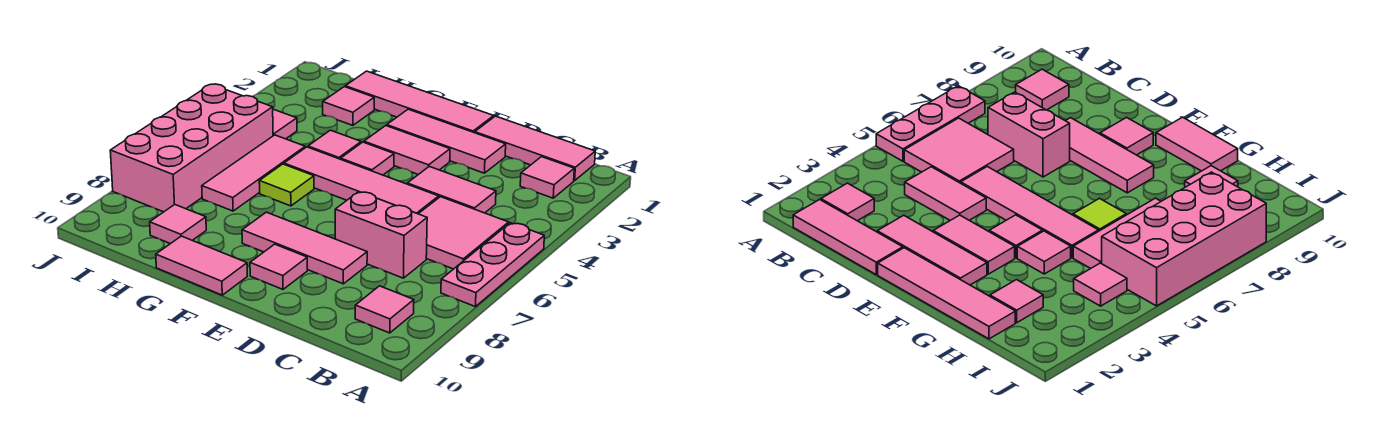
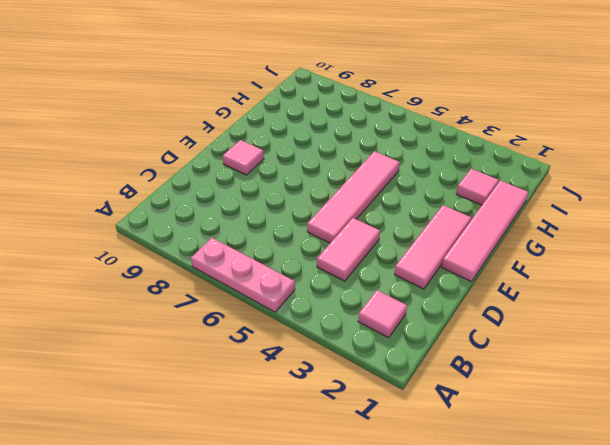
none -> pink 1x3 tile [475,116,595,181]
none -> pink 2x2 tile [419,197,509,269]
none -> pink 1x1 tile [355,286,414,333]

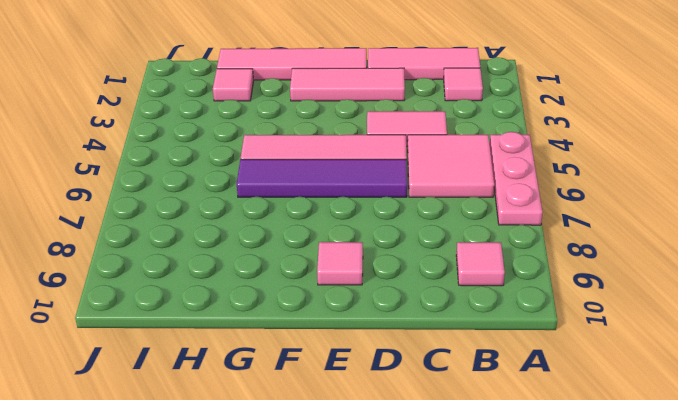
purple 1x4 tile [237,159,407,197] -> lime 1x1 tile [259,164,314,206]
none -> pink 1x2 brick [335,192,427,278]
none -> pink 1x3 tile [242,212,367,284]
none -> pink 1x2 tile [364,126,450,175]

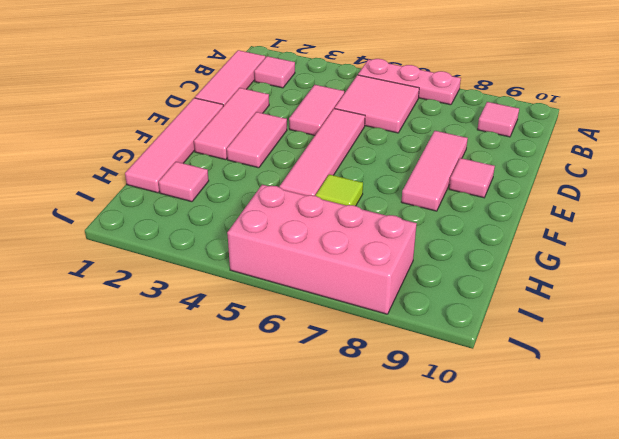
none -> pink 1x2 brick [335,192,427,278]
none -> pink 1x1 tile [341,142,394,175]
none -> pink 1x2 tile [156,236,247,295]

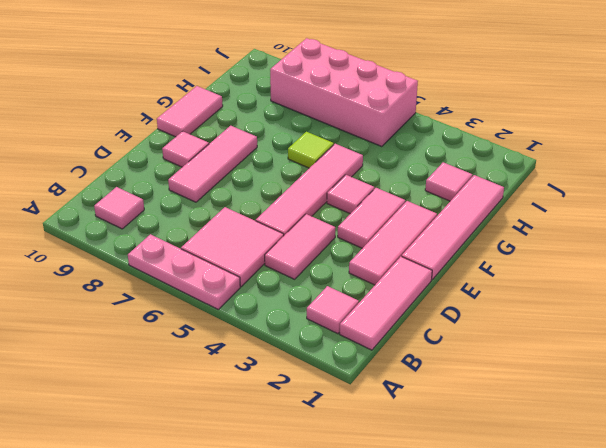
none -> pink 1x2 brick [335,192,427,278]
none -> pink 1x1 tile [308,130,361,159]
none -> pink 1x3 tile [202,135,305,211]

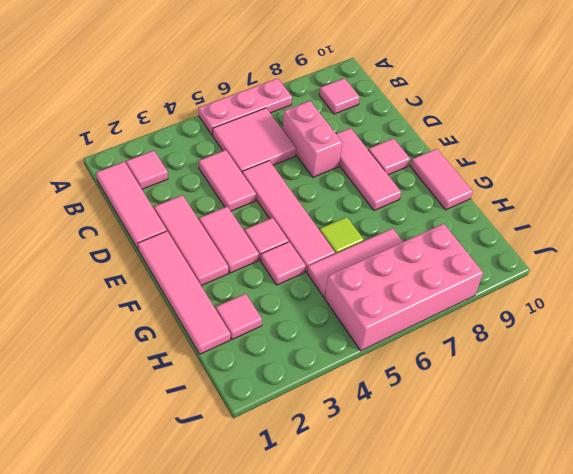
none -> pink 1x1 tile [150,204,206,244]
none -> pink 1x1 tile [273,109,297,139]

